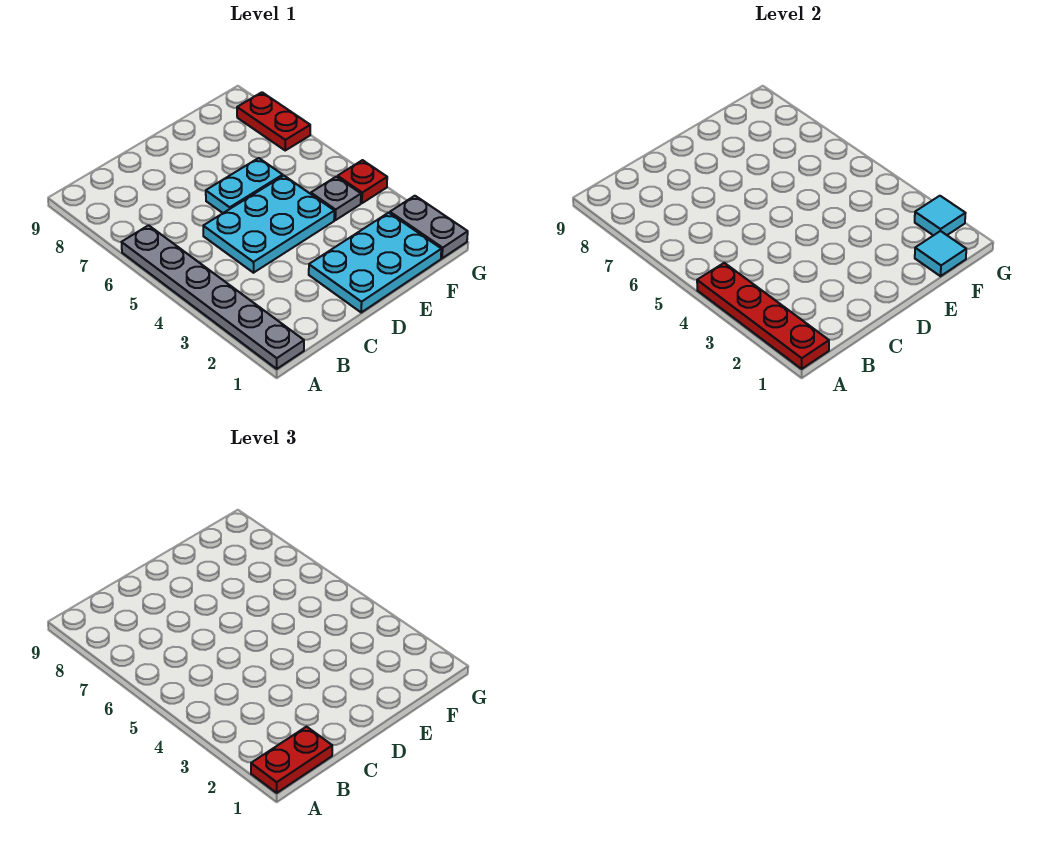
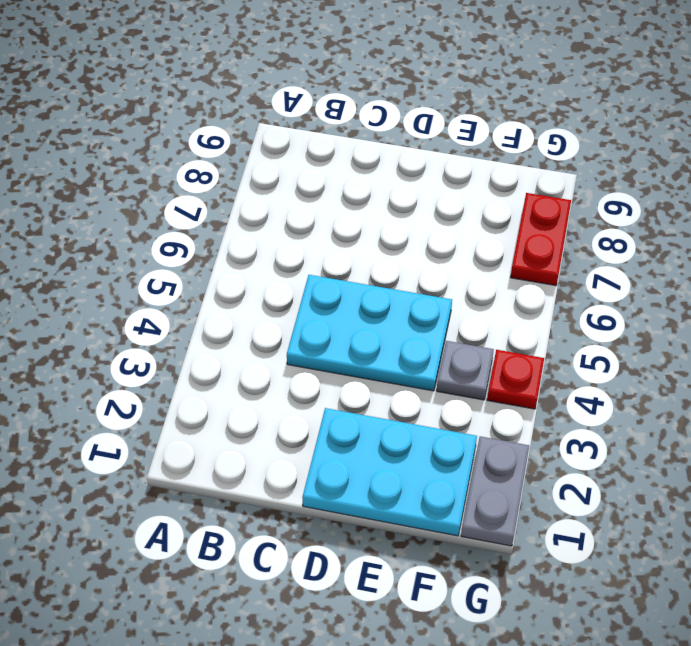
none -> grey 1x6 plate [122,225,304,369]
none -> cyan 1x2 plate [206,158,283,213]
none -> red 1x4 plate [697,263,829,369]

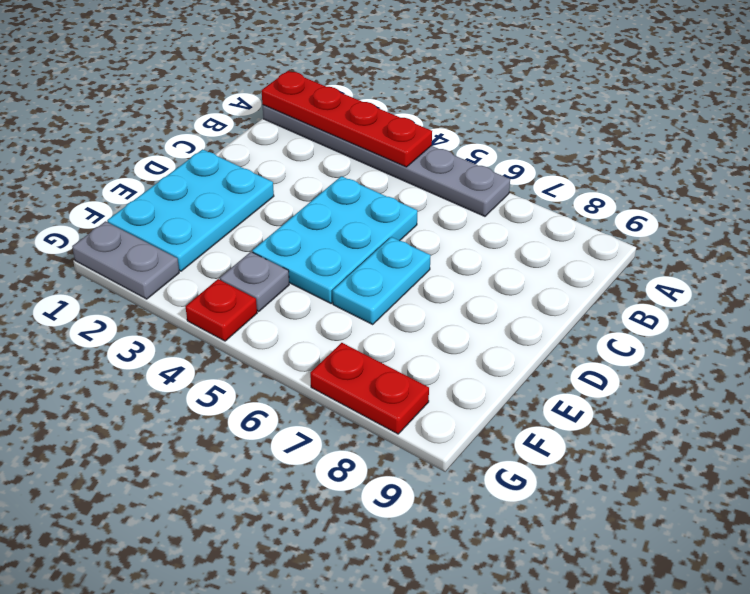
none -> cyan 1x1 tile [915,231,966,276]
none -> cyan 1x1 tile [915,196,965,236]
none -> red 1x2 plate [251,727,332,793]

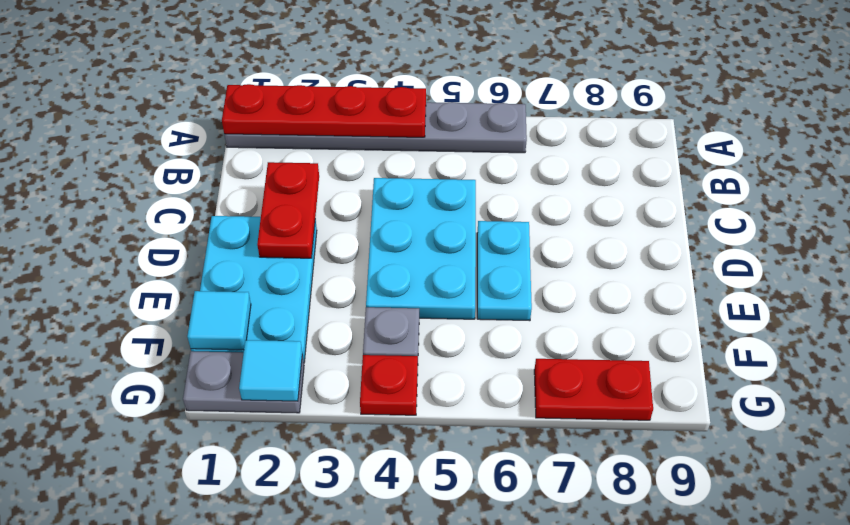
red 1x2 plate [257,162,319,258] -> red 1x2 plate moved to [251,727,332,793]

